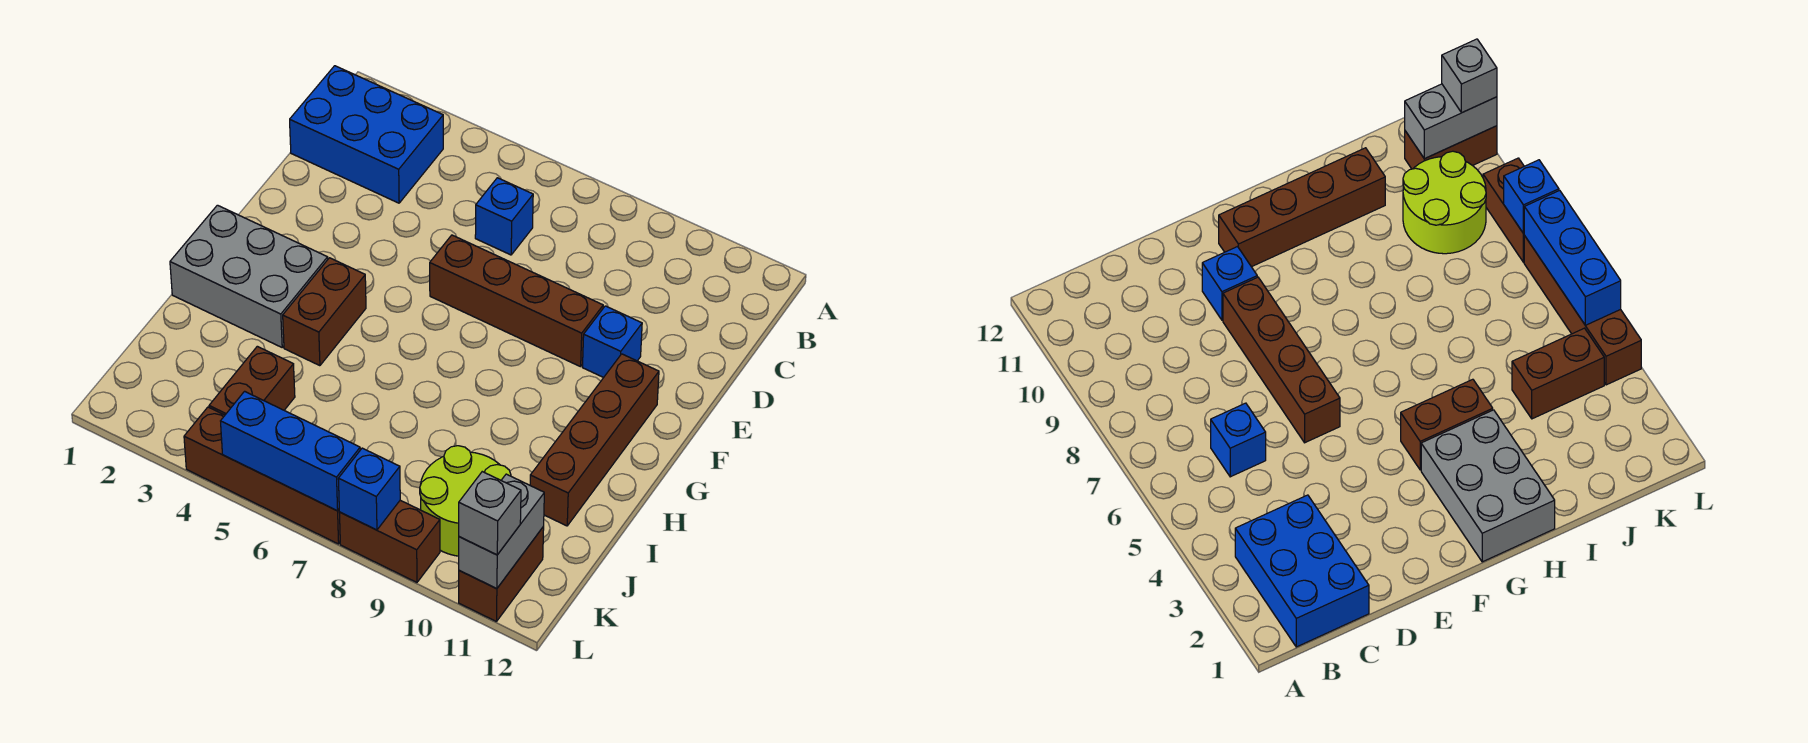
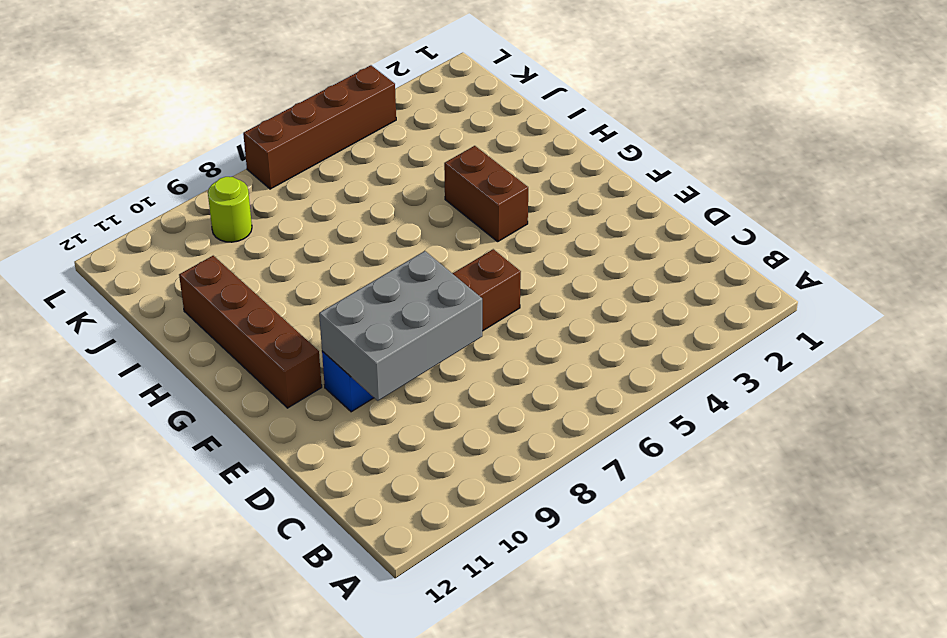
grey 2x3 brick [319,251,482,401] -> grey 2x3 brick moved to [170,205,328,347]
lime 1x1 round brick [208,177,252,242] -> lime 2x2 round brick [420,446,511,556]
none -> blue 2x3 brick [290,66,443,203]
none -> blue 1x1 brick [475,178,533,255]
none -> brown 1x2 brick [209,346,295,415]

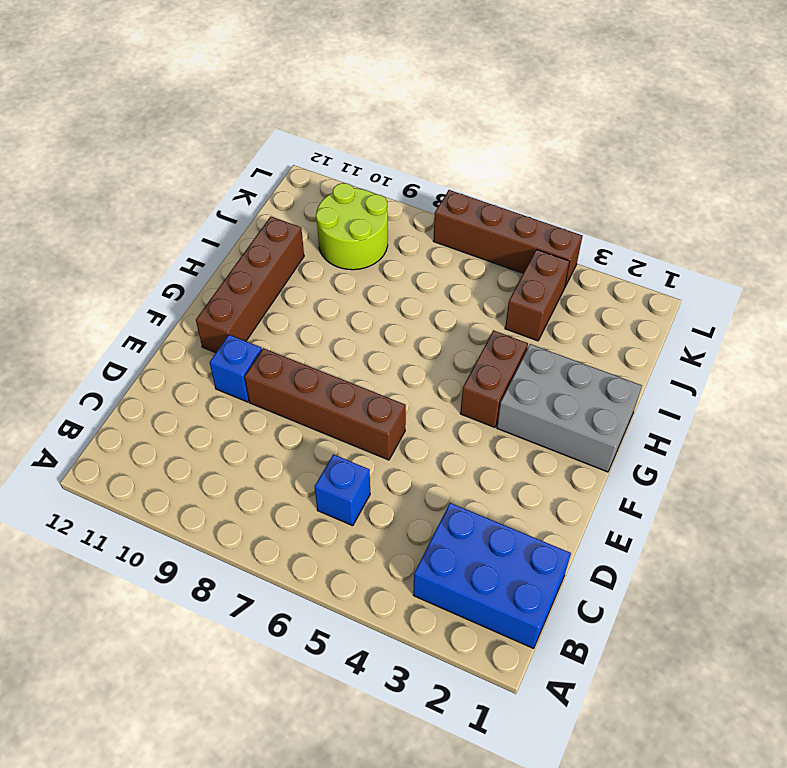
none -> brown 1x2 brick [459,527,544,622]
none -> brown 1x2 brick [339,500,440,582]
none -> grey 1x2 brick [459,474,544,589]

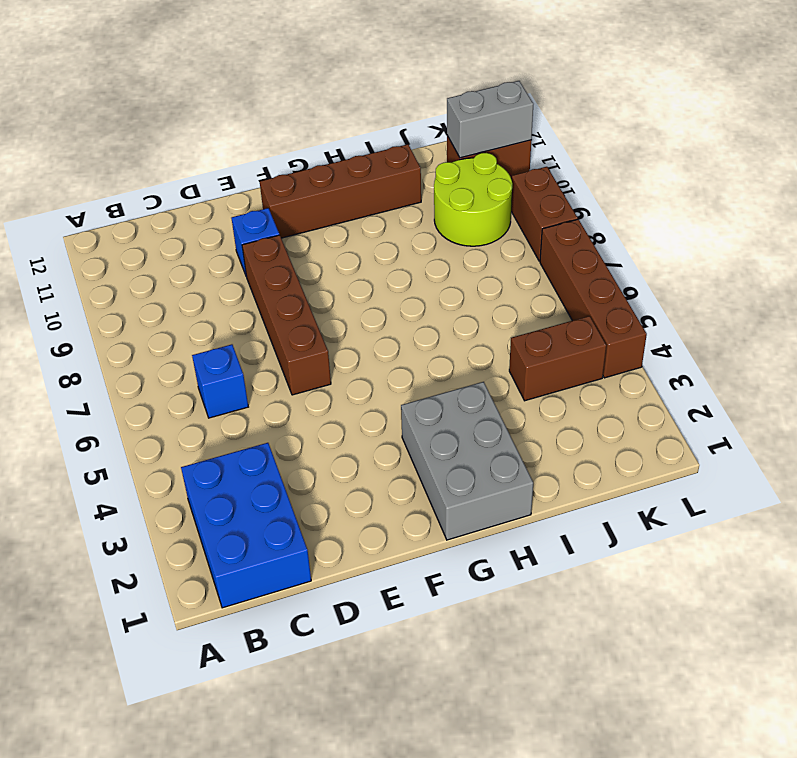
none -> brown 1x2 brick [283,258,366,366]
none -> blue 1x3 brick [221,391,360,511]
none -> blue 1x1 brick [338,448,400,530]

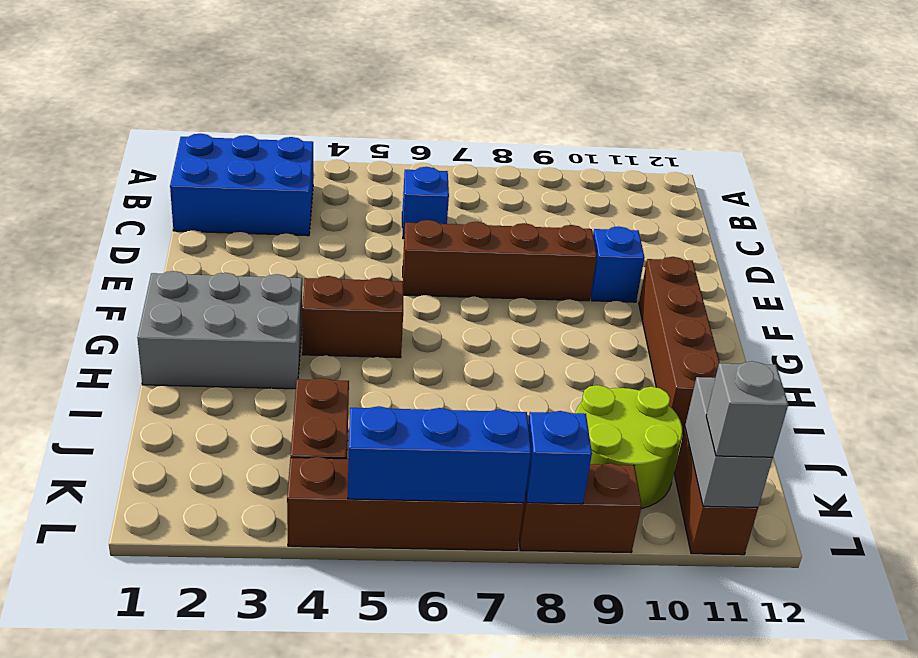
brown 1x2 brick [302,276,403,358] -> brown 1x2 brick turned to [283,258,366,366]

